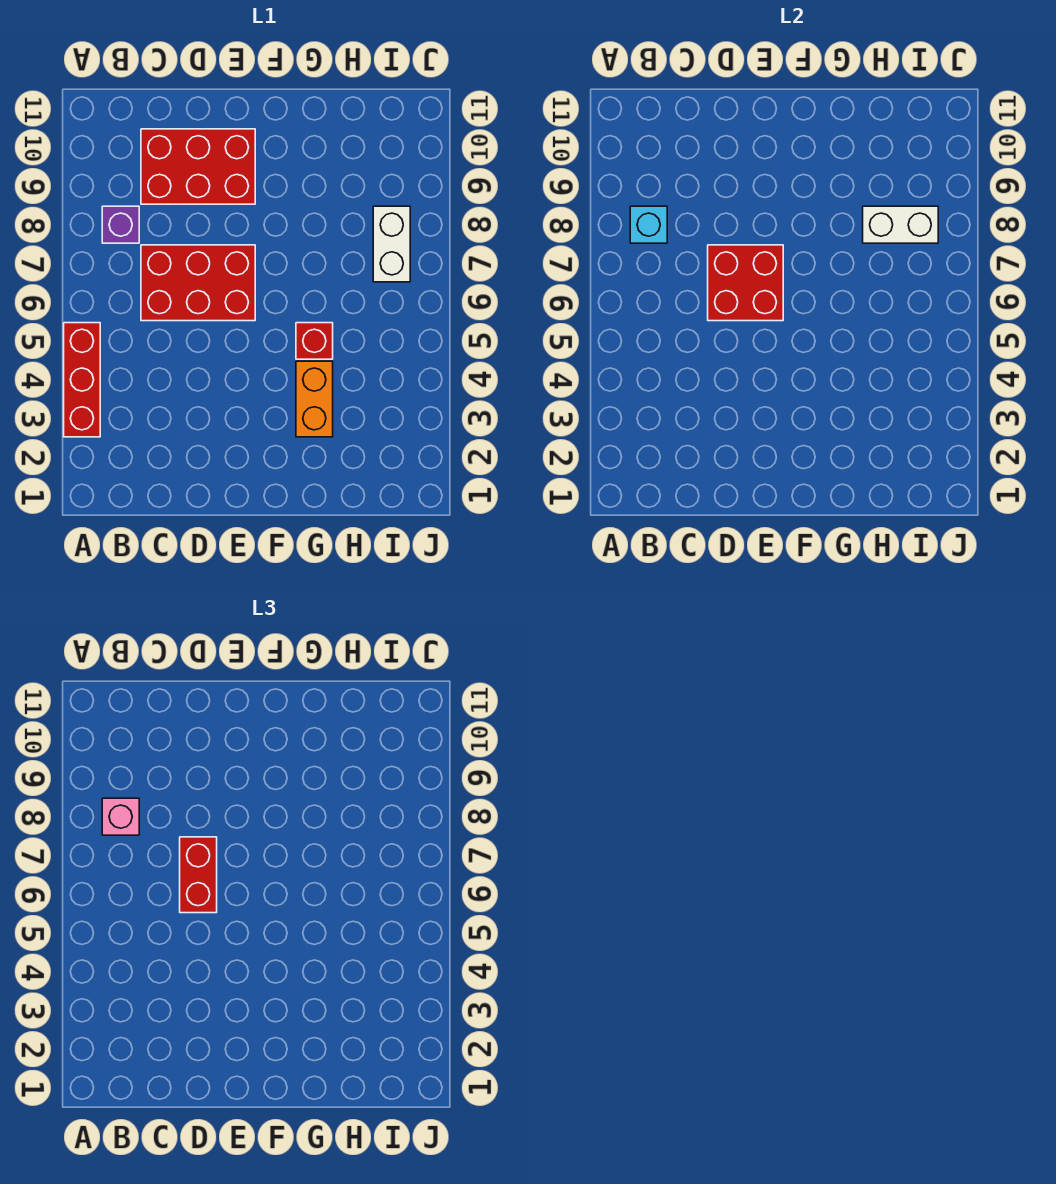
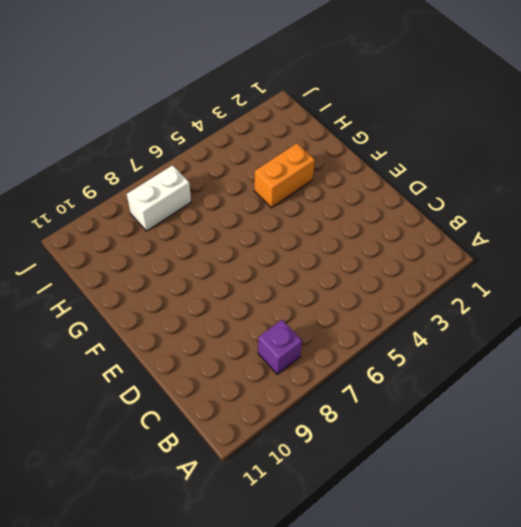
none -> red 1x3 brick [64,323,100,437]
none -> red 2x3 brick [141,245,255,321]
none -> red 2x3 brick [141,129,255,204]

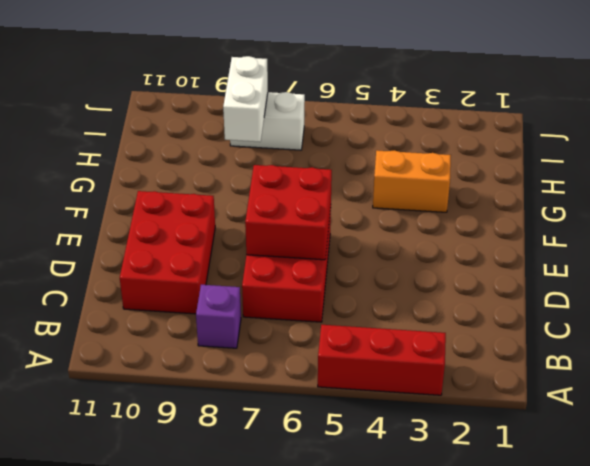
none -> red 1x1 brick [296,323,333,359]
none -> cyan 1x1 brick [630,206,667,243]
none -> pink 1x1 brick [102,798,139,835]

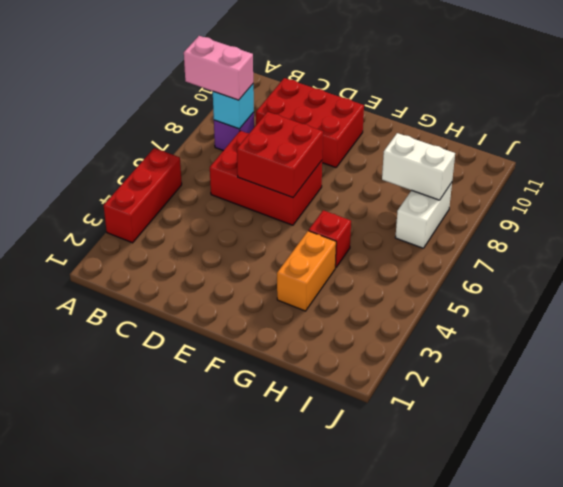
pink 1x2 brick [184,36,253,100] -> pink 1x1 brick [102,798,139,835]
none -> red 1x2 brick [180,837,217,913]

